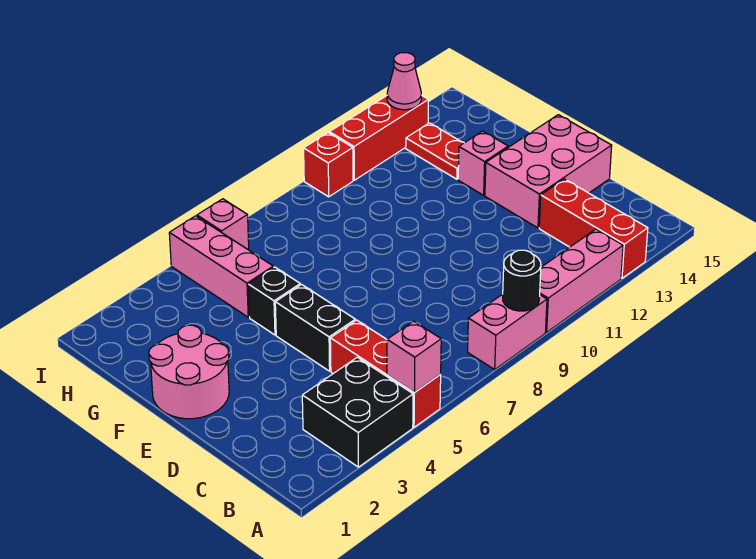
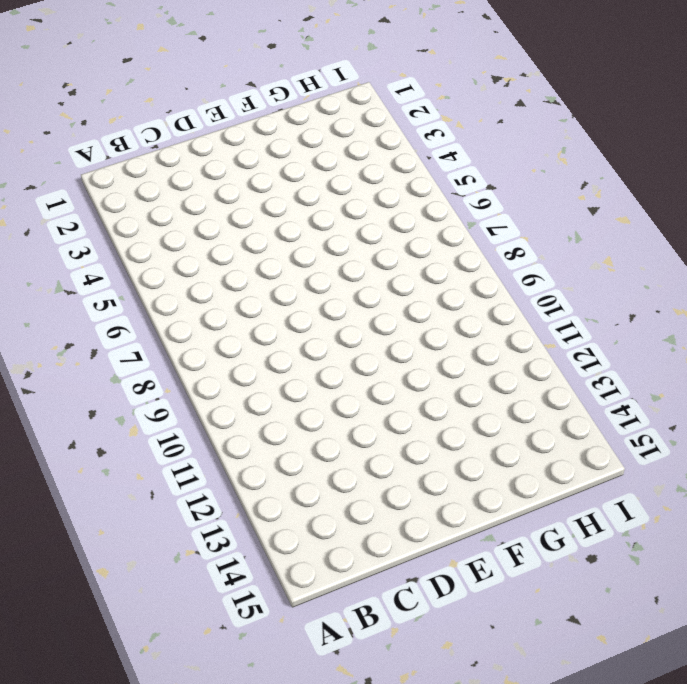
none -> black 2x2 brick [302,357,413,467]
none -> red 1x3 brick [330,320,441,427]
none -> pink 1x2 brick [468,294,547,369]

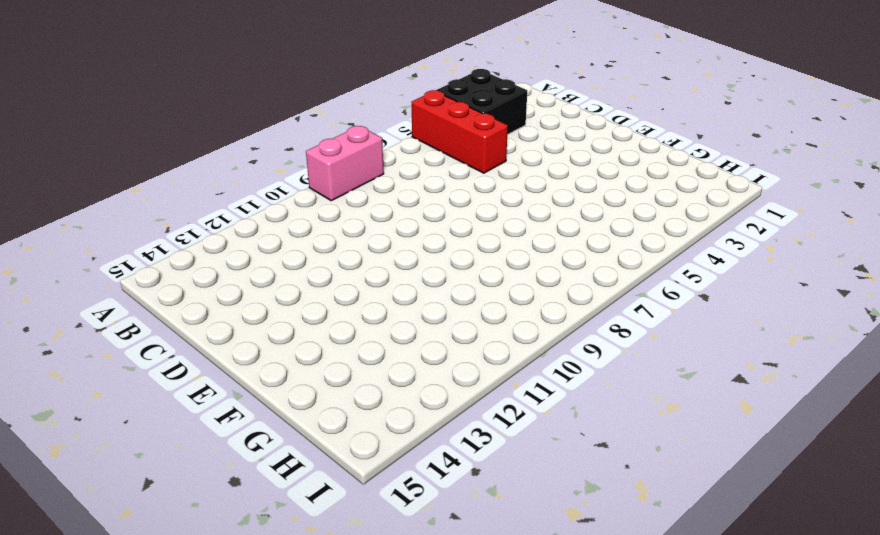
none -> pink 1x3 brick [540,229,623,332]
none -> red 1x3 brick [539,179,648,278]
none -> black 1x2 brick [275,285,355,371]

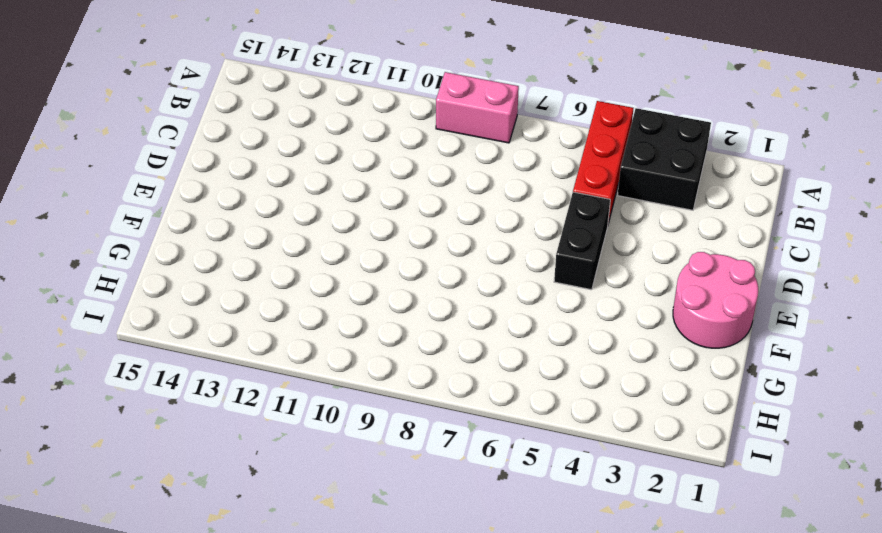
none -> pink 1x3 brick [540,229,623,332]
none -> red 1x3 brick [539,179,648,278]
none -> pink 2x3 brick [485,115,612,228]

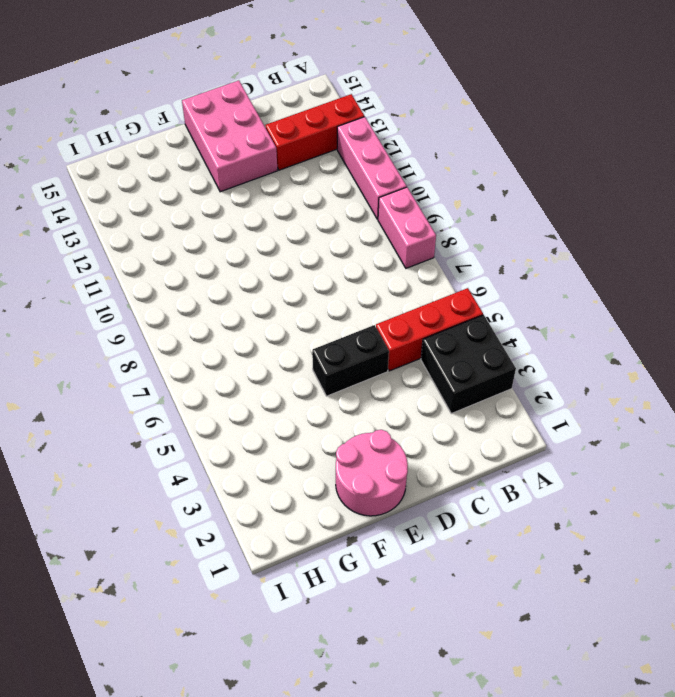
none -> black 1x1 brick [248,267,300,335]
none -> pink 1x1 brick [458,131,508,195]
none -> pink 1x3 brick [169,216,273,317]

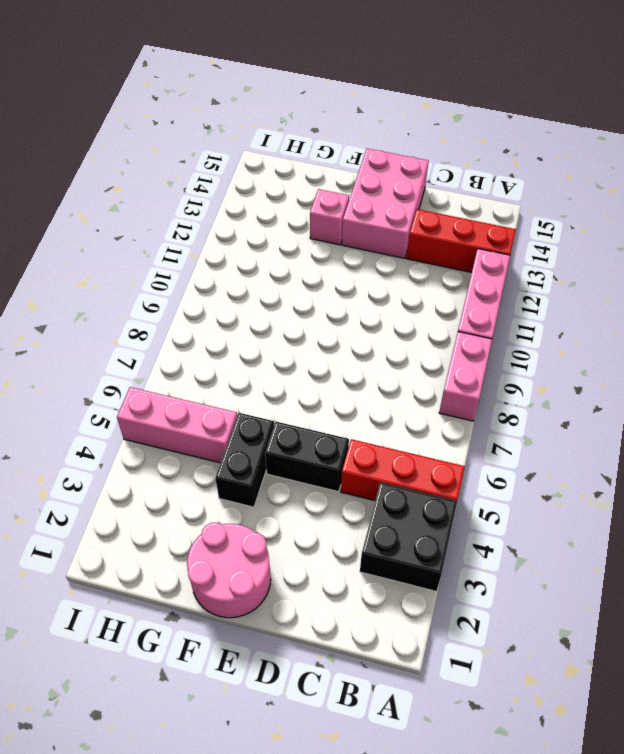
black 1x2 brick [215,413,274,507] -> black 1x1 brick [248,267,300,335]
none -> red 1x2 plate [406,123,464,179]
none -> pink 1x1 brick [197,199,249,249]
none -> red 1x1 brick [304,133,353,197]

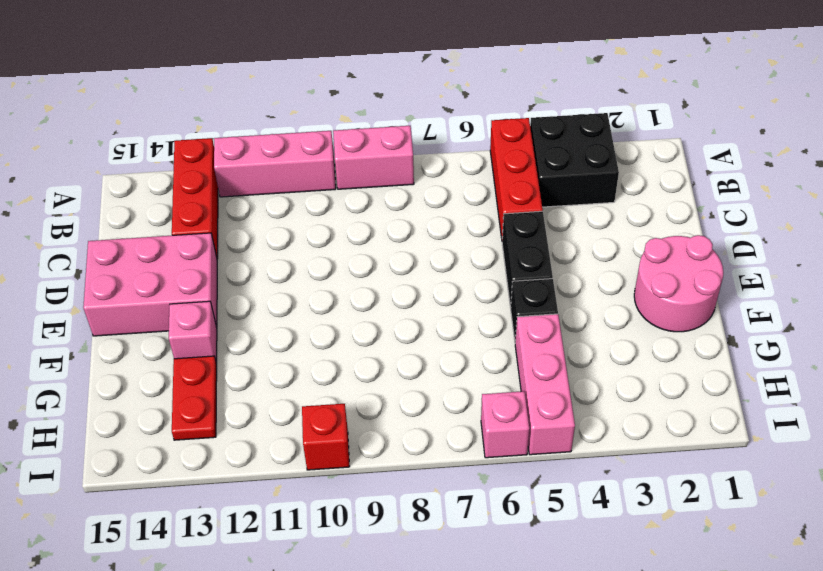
none -> red 1x3 brick [329,95,428,180]
none -> pink 1x1 brick [387,321,441,393]
none -> black 1x1 round brick [503,250,541,311]

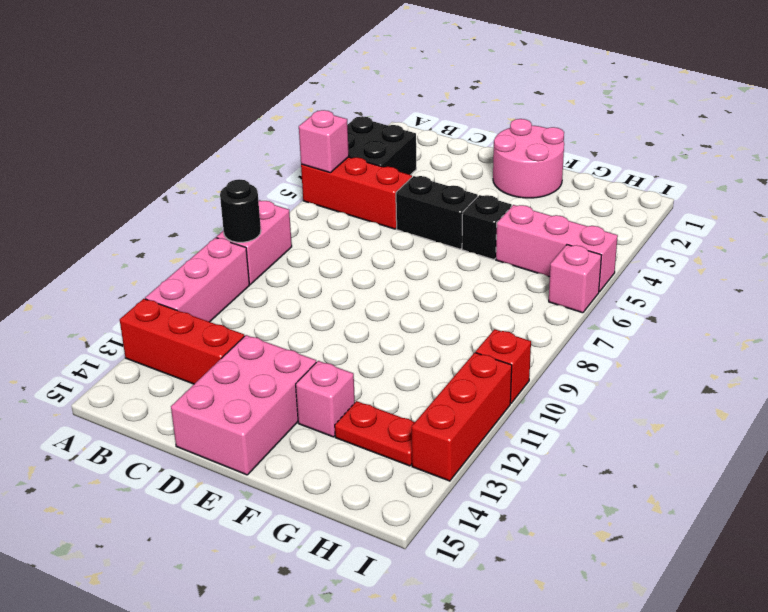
none -> pink 1x1 cone [387,53,421,110]

